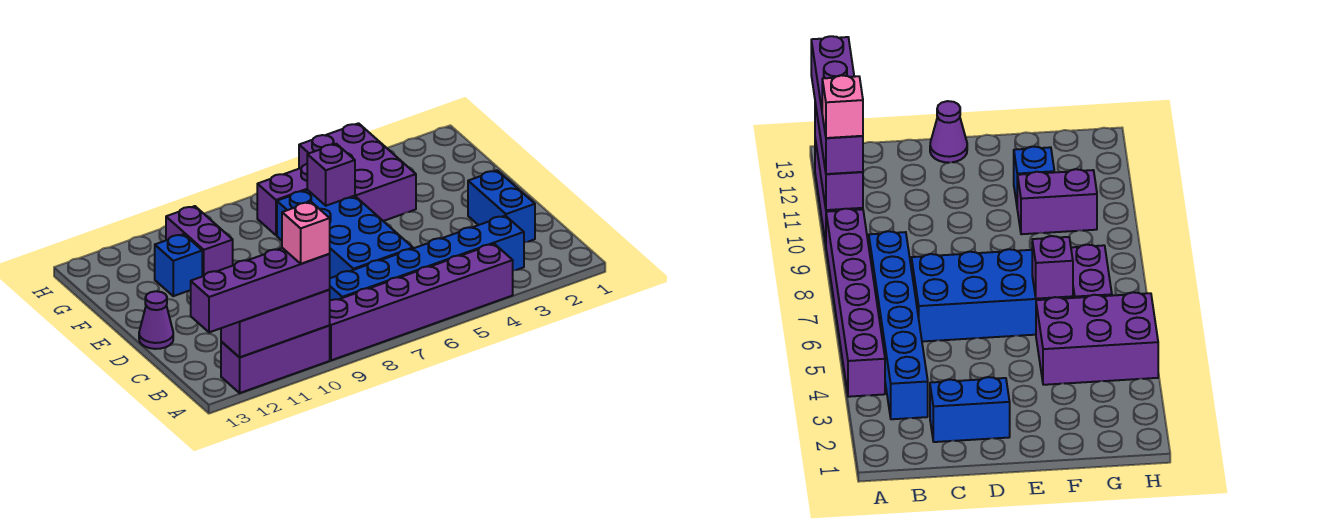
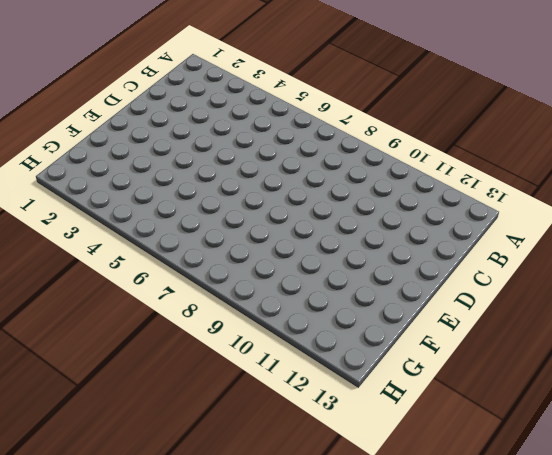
none -> purple 1x6 brick [329,244,513,360]
none -> purple 1x3 brick [221,326,330,393]
none -> blue 1x6 brick [329,216,524,300]

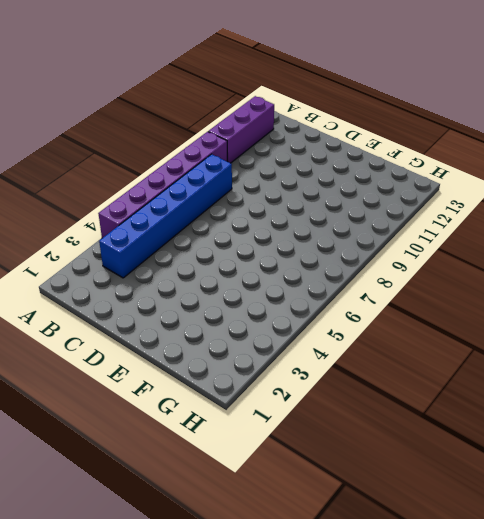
none -> blue 1x2 brick [468,170,535,243]
none -> blue 2x4 brick [277,190,413,278]
none -> purple 1x1 cone [139,291,173,349]

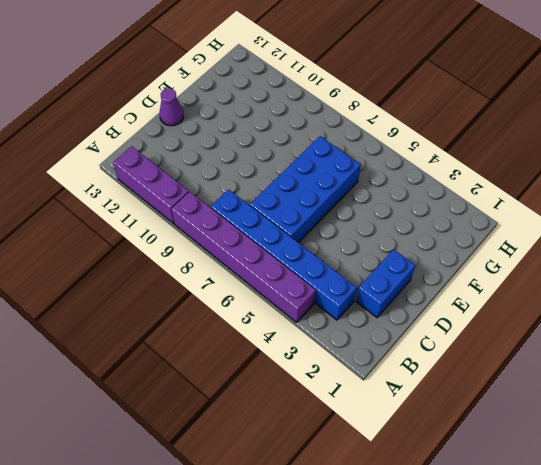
none -> purple 2x3 brick [299,123,416,221]
none -> purple 1x2 brick [166,206,233,276]
none -> blue 1x1 brick [155,234,202,296]

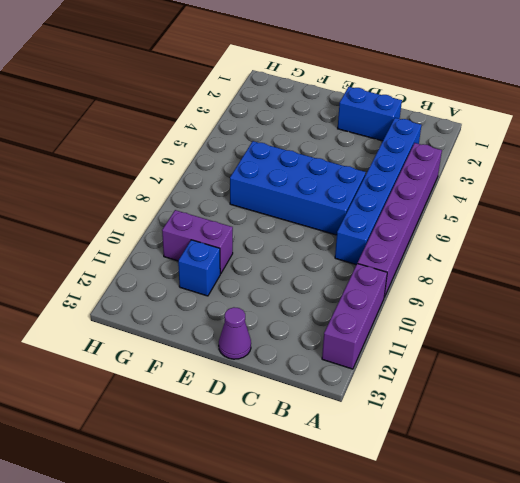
none -> purple 2x3 brick [299,123,416,221]
none -> purple 1x2 brick [257,164,307,235]
none -> purple 1x3 brick [221,290,330,357]

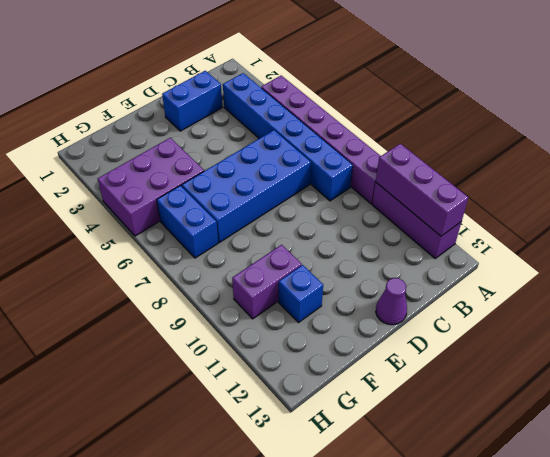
blue 1x2 brick [157,185,218,258] -> purple 1x2 brick [257,164,307,235]
none -> purple 1x1 brick [307,144,355,206]
none -> purple 1x4 brick [191,248,330,332]
none -> pink 1x1 brick [282,202,330,264]

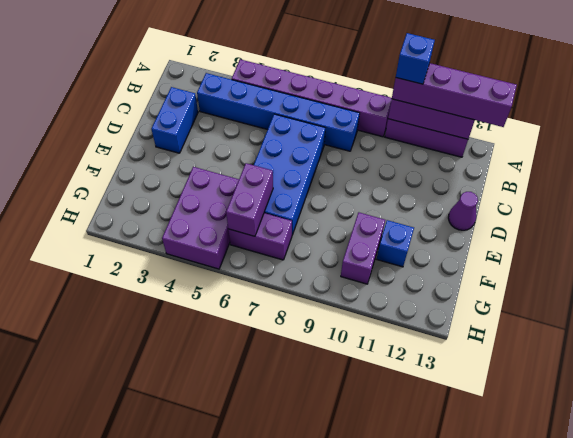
blue 1x1 brick [396,33,435,84] -> pink 1x1 brick [282,202,330,264]
purple 1x2 brick [226,163,273,236] -> purple 1x1 brick [307,144,355,206]

